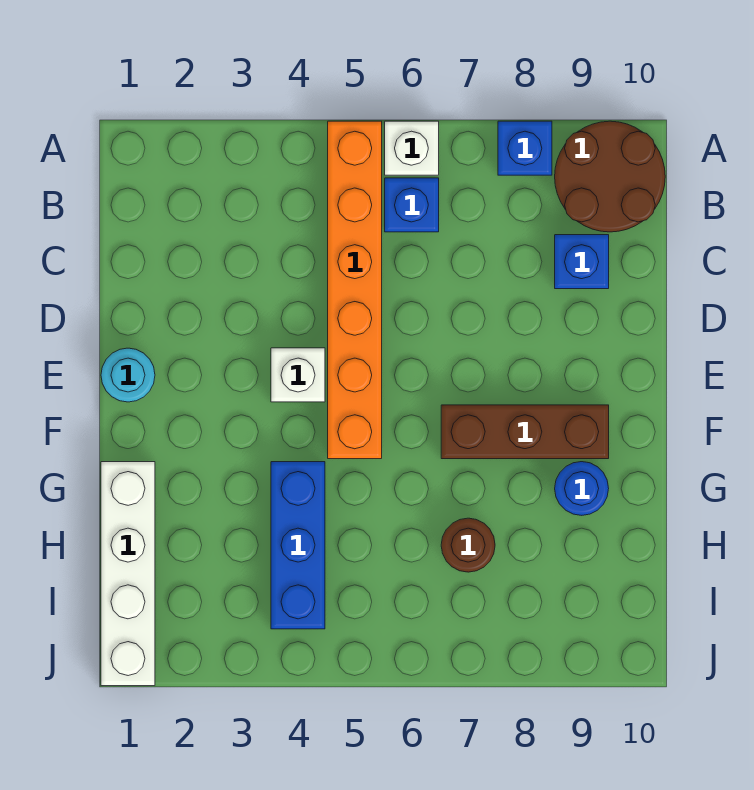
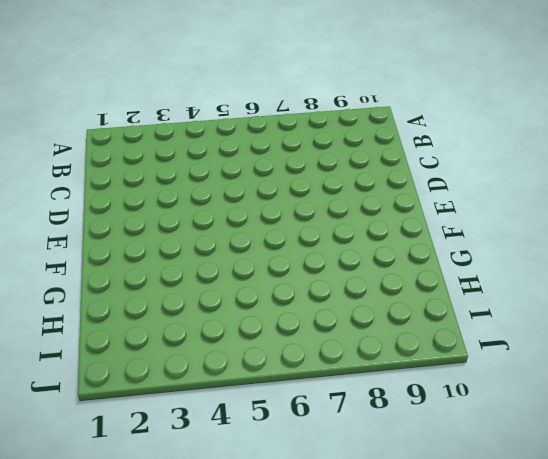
none -> orange 1x6 brick [328,121,382,459]
none -> white 1x1 brick [385,121,439,175]
none -> blue 1x1 brick [498,121,552,175]

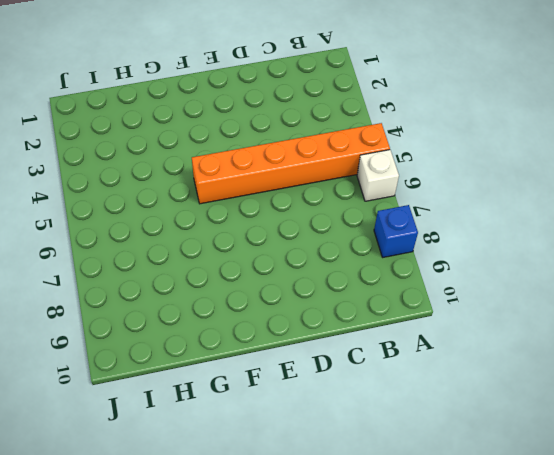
none -> brown 2x2 round brick [555,121,665,232]
none -> blue 1x1 brick [385,178,439,232]
none -> blue 1x1 brick [555,235,609,289]

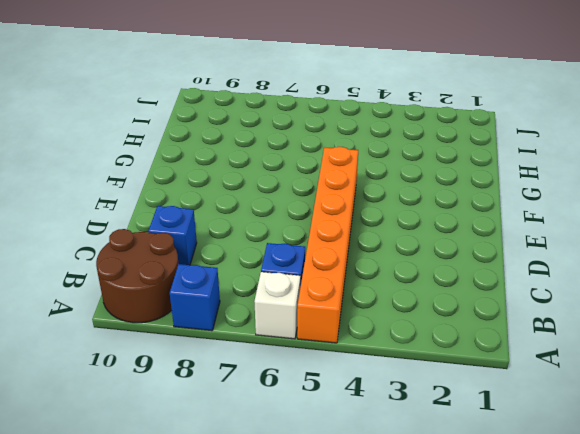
none -> cyan 1x1 round brick [101,348,155,402]
none -> white 1x1 brick [271,348,325,402]
none -> brown 1x3 brick [441,405,609,459]

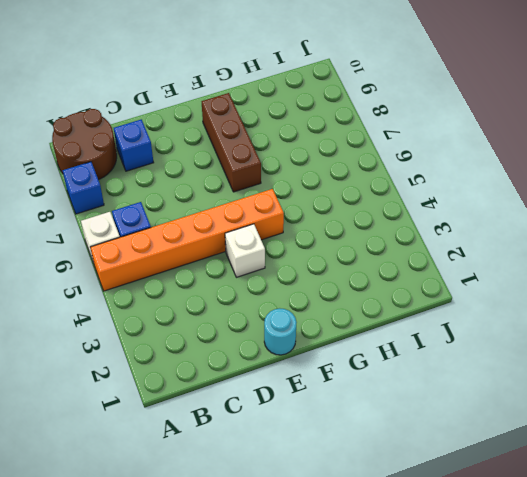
none -> white 1x4 brick [101,462,155,686]
none -> blue 1x3 brick [271,462,325,629]
none -> blue 1x1 round brick [555,462,609,515]

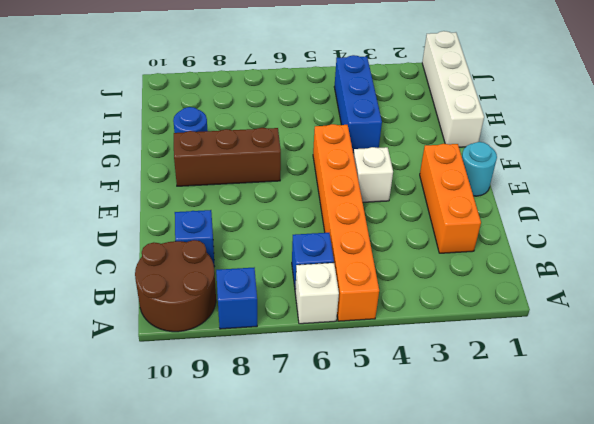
orange 1x3 brick [420,144,481,253] -> none
none -> brown 1x1 round brick [441,518,495,572]

